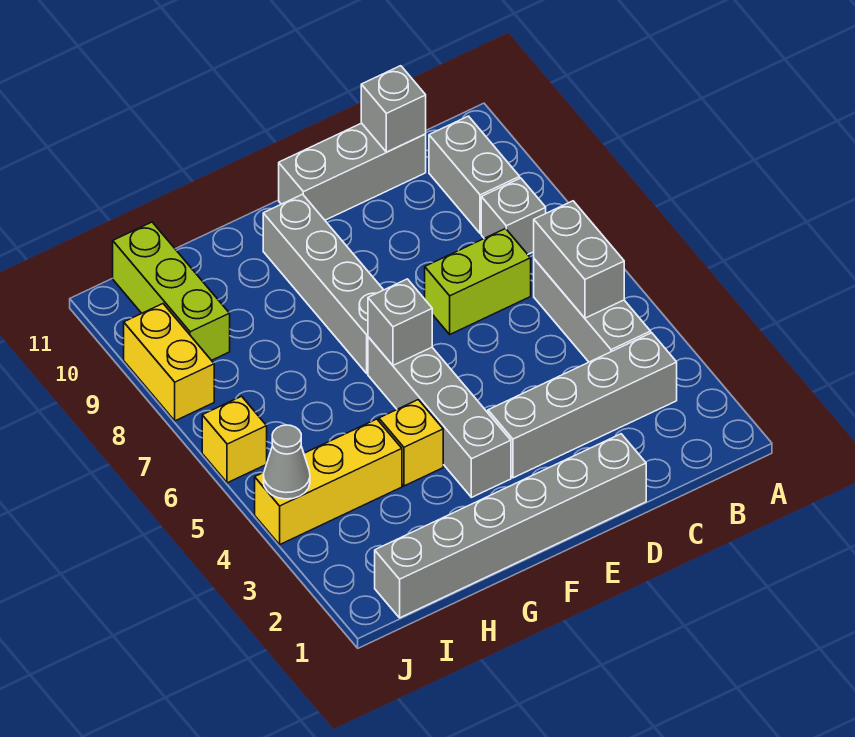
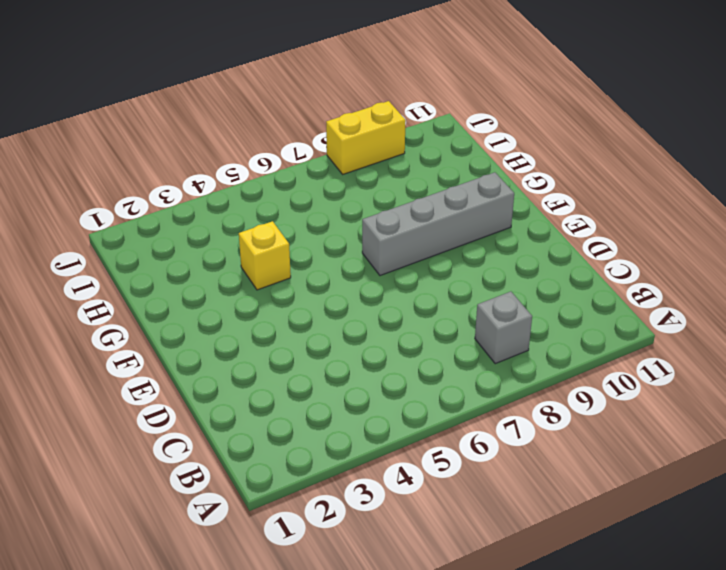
none -> grey 1x4 brick [488,333,677,478]
none -> grey 1x3 brick [534,259,651,362]
none -> grey 1x2 brick [429,116,520,234]

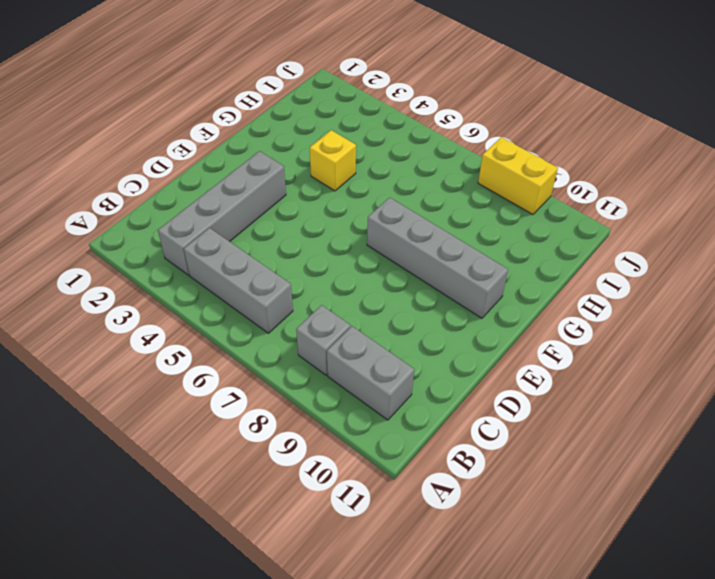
none -> lime 1x2 brick [425,229,531,334]
none -> grey 1x3 brick [279,123,426,220]
none -> grey 1x6 brick [375,434,646,618]

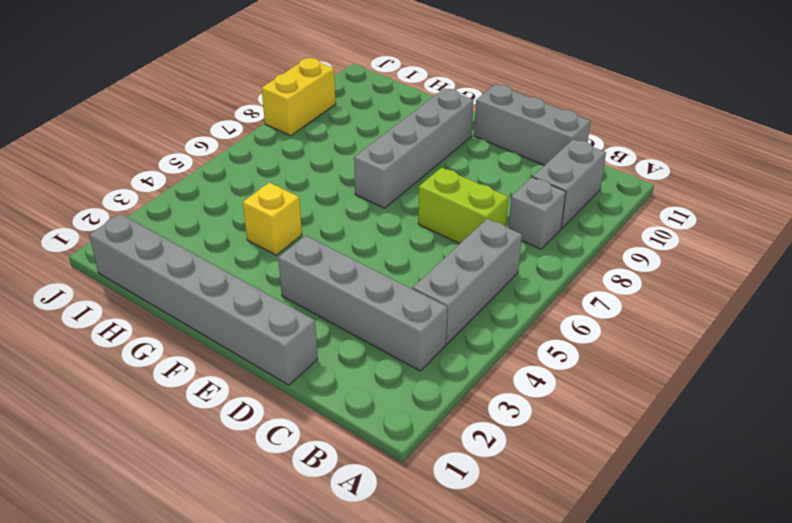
none -> grey 1x4 brick [368,337,511,497]
none -> yellow 1x3 brick [255,419,402,545]
none -> lime 1x3 brick [113,222,230,360]

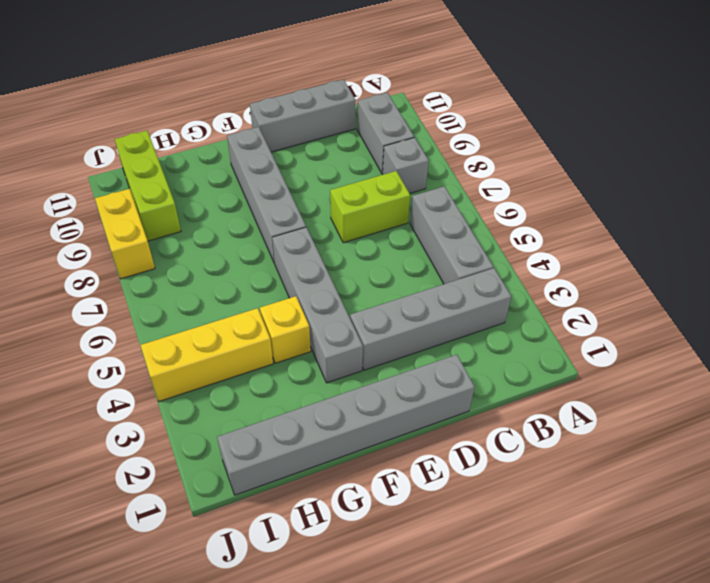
none -> yellow 1x1 brick [202,396,267,483]
none -> grey 1x2 brick [534,201,624,318]
none -> grey 1x1 brick [361,66,426,152]

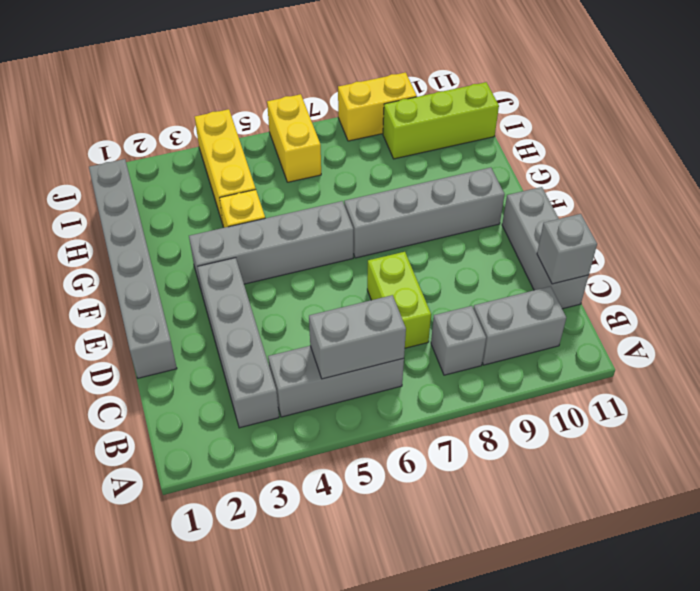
yellow 1x2 brick [267,94,321,182] -> yellow 1x1 brick [202,396,267,483]
none -> grey 1x1 brick [368,279,432,365]
none -> grey 1x1 cone [264,425,310,499]

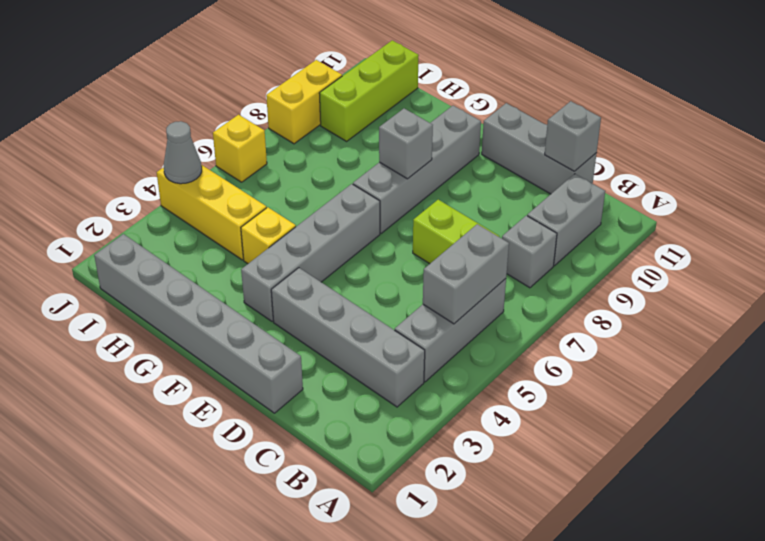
grey 1x1 brick [379,108,433,179] -> grey 1x1 brick moved to [368,279,432,365]

